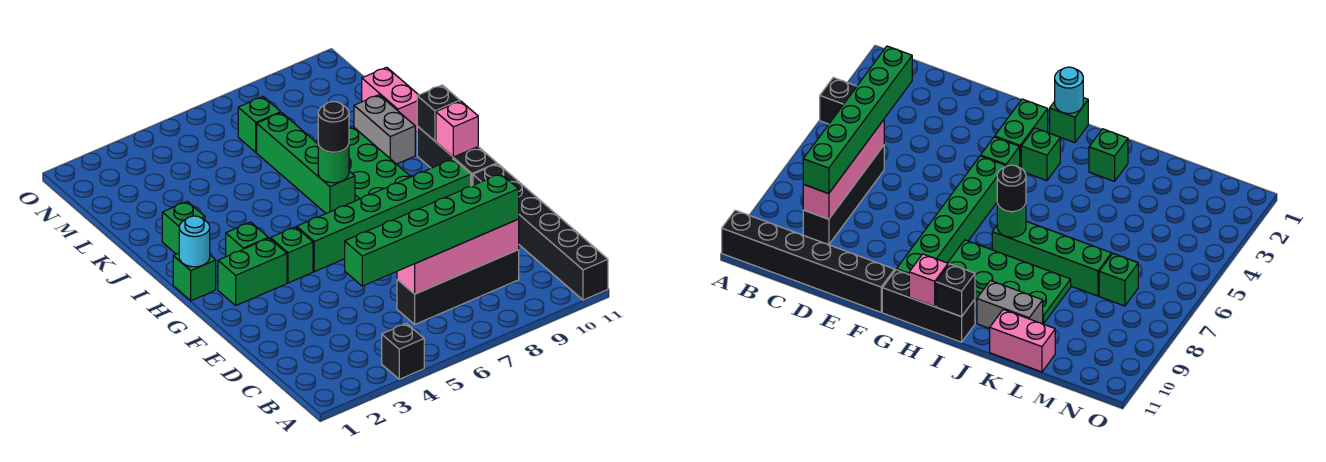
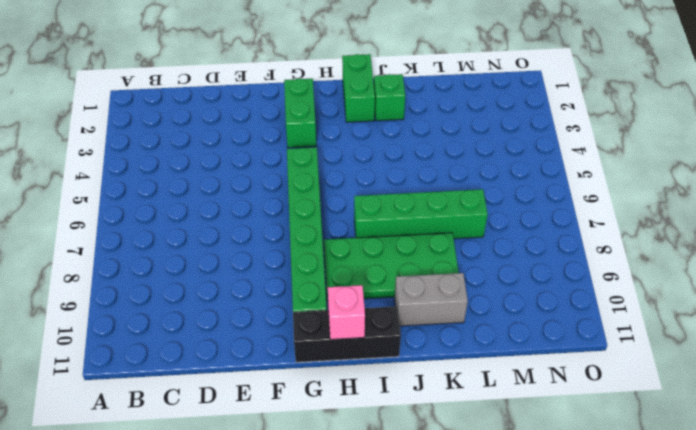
green 1x2 brick [342,54,375,122] -> none
none -> black 1x1 brick [382,323,424,379]
none -> black 1x6 brick [473,164,608,300]
none -> black 1x4 brick [397,250,519,324]

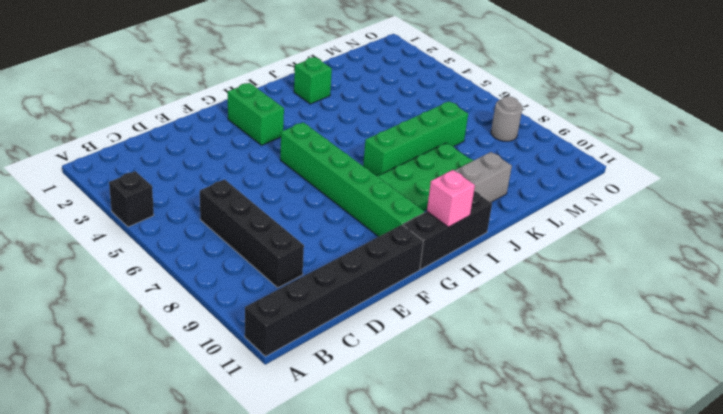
grey 1x1 round brick [491,96,522,141] -> none
none -> green 1x1 brick [270,227,313,283]
none -> green 1x1 brick [173,253,216,301]
none -> green 1x1 brick [226,222,268,257]

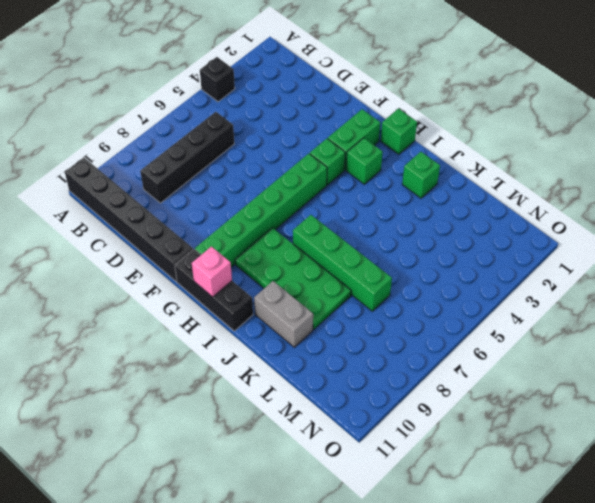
none -> pink 1x2 brick [362,67,418,132]
none -> green 1x1 brick [238,97,281,152]
none -> pink 1x4 brick [397,219,519,294]

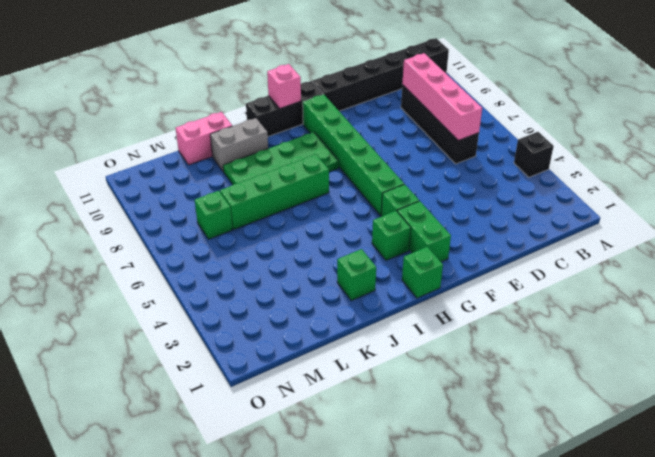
none -> cyan 1x1 round brick [179,216,210,267]
none -> green 1x1 round brick [318,144,349,183]
none -> black 1x1 brick [417,85,460,141]

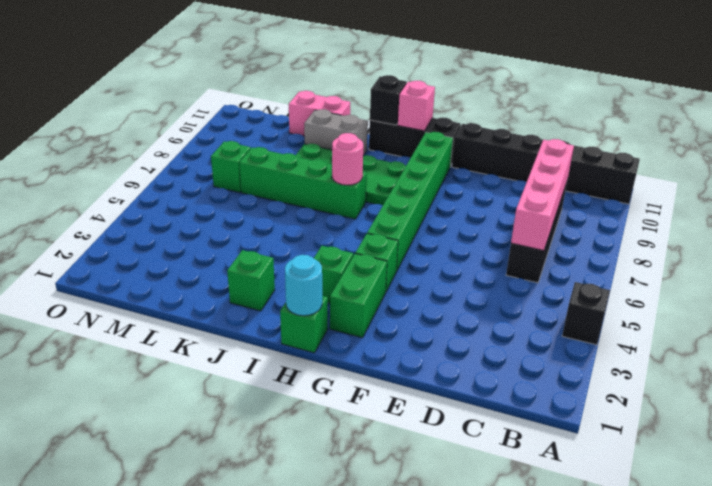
pink 1x1 round brick [332,133,363,185] -> green 1x1 round brick [318,144,349,183]
none -> green 1x6 brick [345,174,519,286]
none -> black 1x1 round brick [318,102,349,152]

